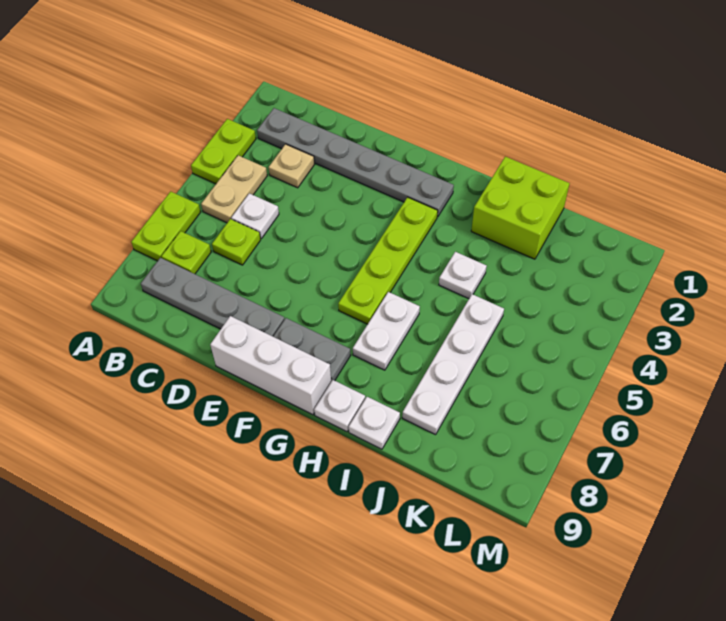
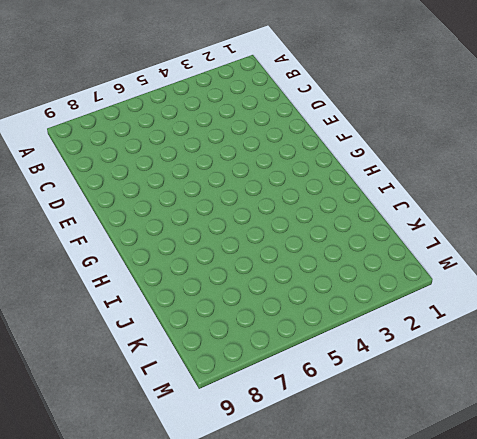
none -> lime 1x2 plate [191,119,256,184]
none -> lime 1x2 plate [131,191,200,261]
none -> grey 1x6 plate [257,108,454,217]

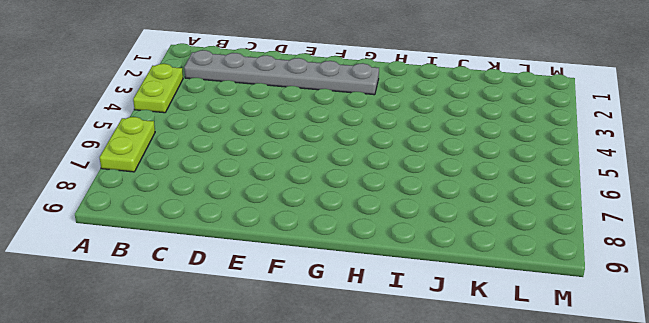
none -> tan 1x2 plate [201,155,267,223]
none -> lime 1x1 plate [161,231,211,274]
none -> grey 1x4 plate [141,258,285,336]

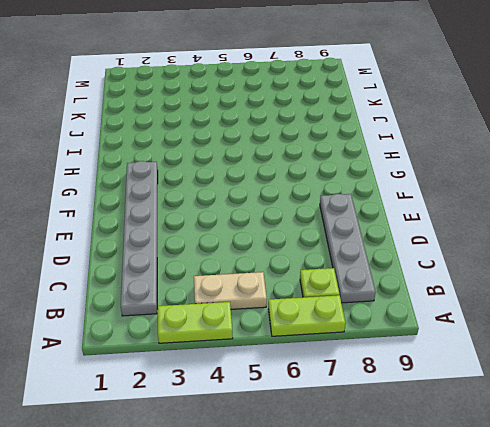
none -> tan 1x1 plate [268,144,314,188]
none -> white 1x1 plate [231,193,279,238]
none -> lime 1x1 plate [212,219,261,265]

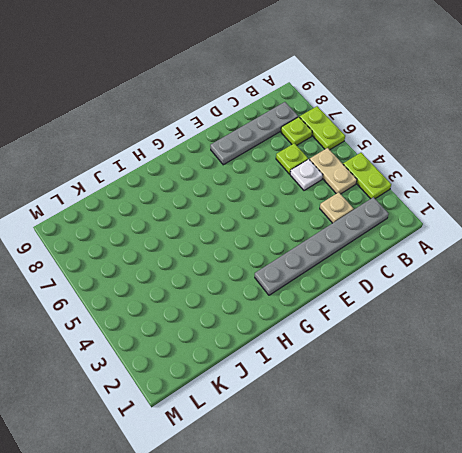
none -> white 1x3 brick [210,316,331,415]
none -> grey 1x2 plate [273,318,351,381]
none -> lime 1x4 plate [338,197,438,324]

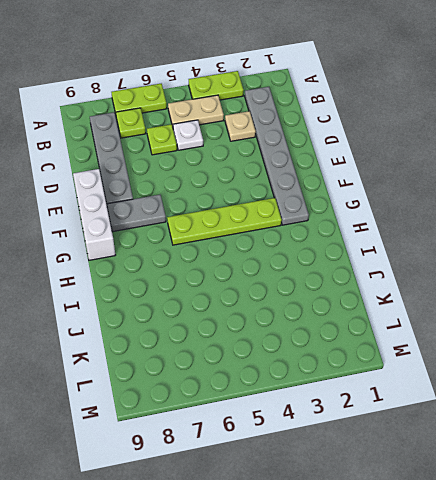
grey 1x2 plate [107,195,166,232] -> grey 1x2 plate turned to [273,318,351,381]
none -> white 1x2 plate [353,292,420,370]
none -> white 1x1 plate [314,380,365,432]
none -> lime 2x2 brick [471,157,570,259]

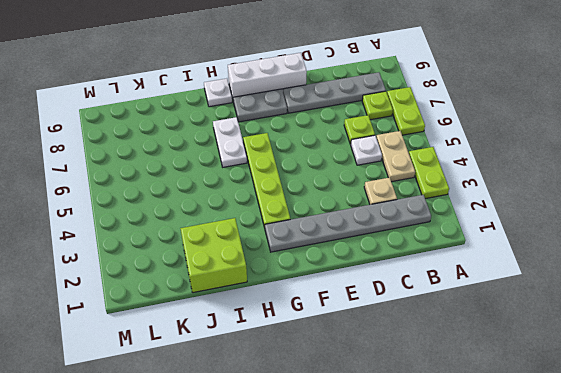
none -> white 1x1 plate [439,252,487,299]
none -> white 1x1 plate [349,397,400,449]
none -> white 1x4 plate [402,294,504,435]

